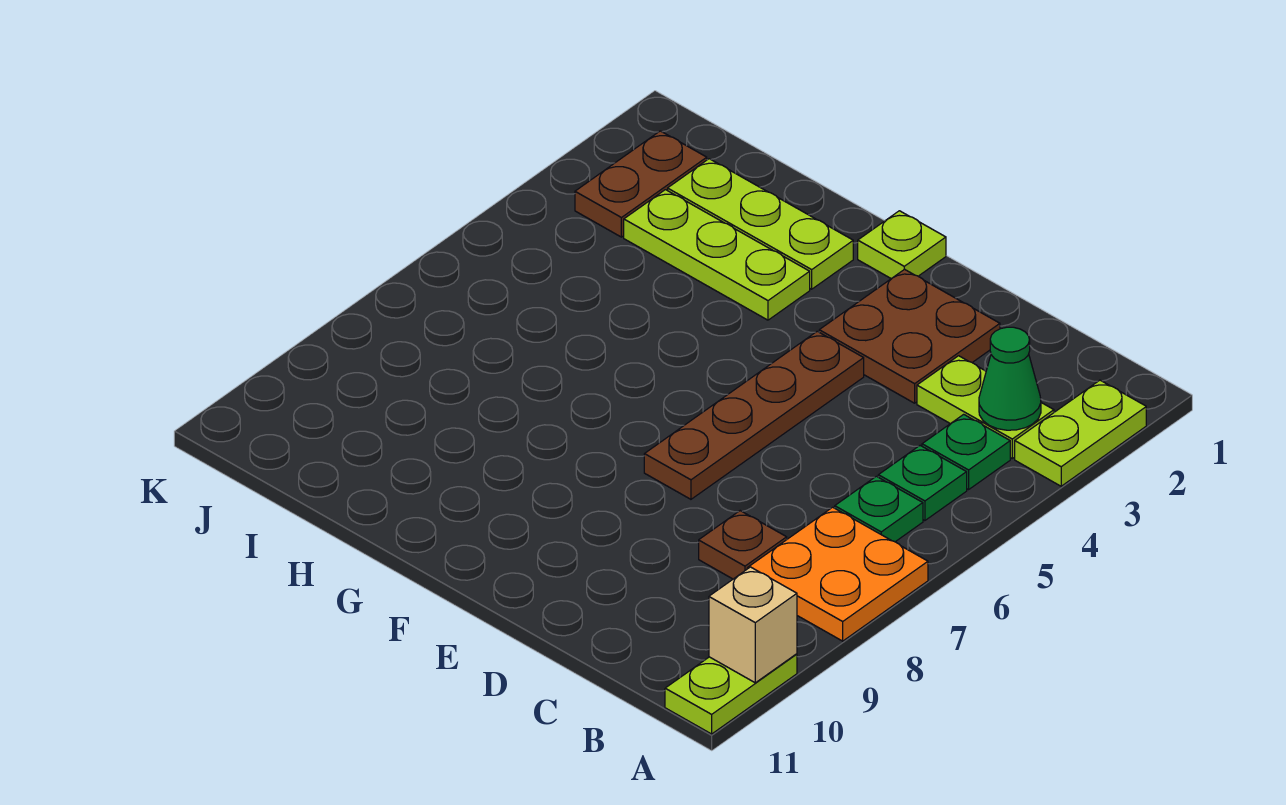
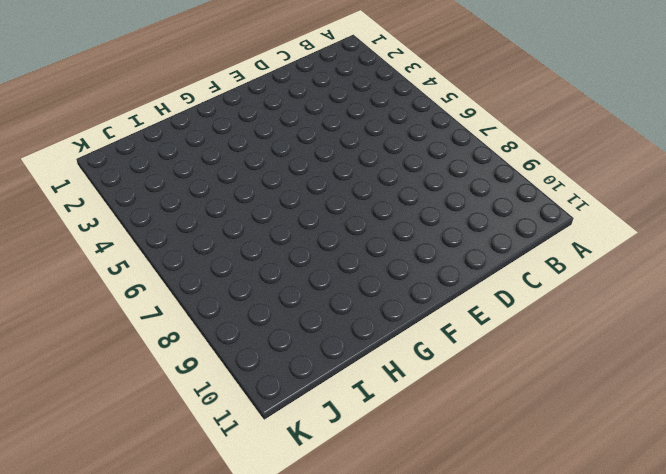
none -> lime 1x2 plate [1015,380,1146,486]
none -> orange 2x2 plate [747,507,928,641]
none -> lime 1x2 plate [665,654,797,734]

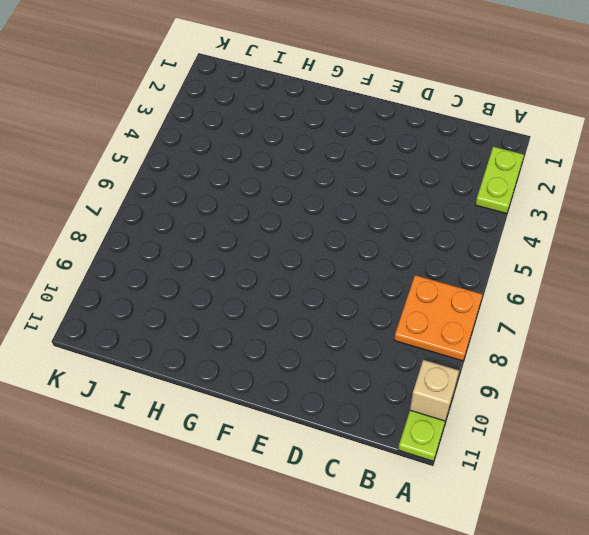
none -> lime 1x2 plate [917,356,1054,458]
none -> green 1x1 plate [922,414,1010,490]
none -> green 1x1 plate [878,446,967,521]

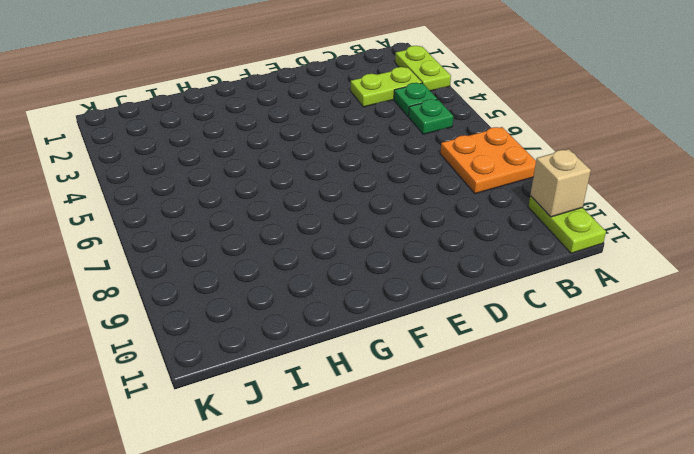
none -> green 1x1 plate [835,476,923,542]
none -> brown 1x1 plate [699,511,787,579]
none -> brown 2x2 plate [819,269,1000,403]

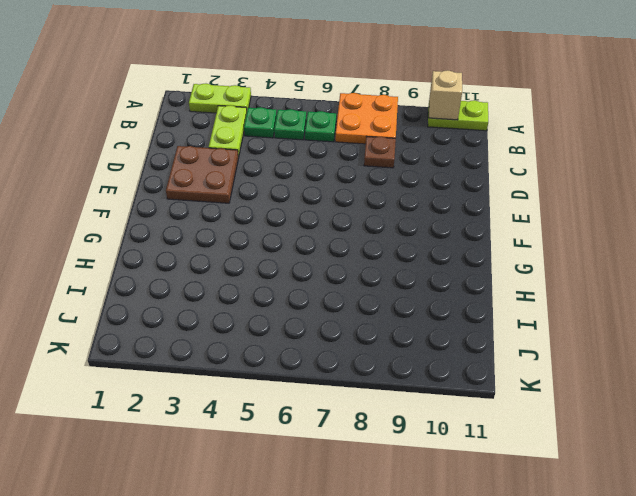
none -> brown 1x4 plate [644,331,864,499]
none -> lime 1x1 plate [858,211,946,279]
none -> lime 1x3 plate [668,159,853,289]

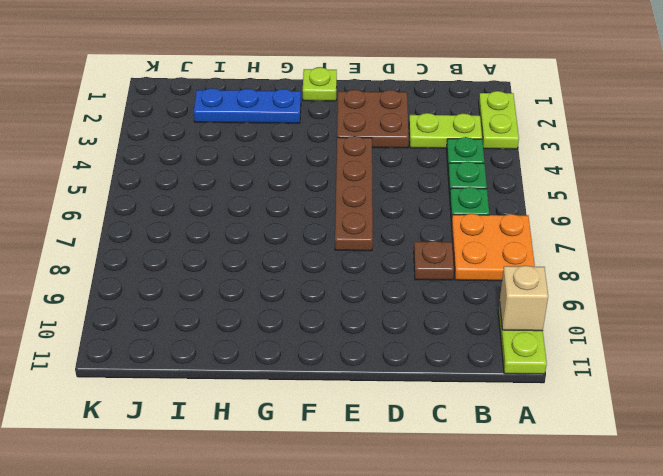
blue 1x3 plate [194,88,301,123] -> lime 1x3 plate [668,159,853,289]
none -> lime 1x3 plate [624,190,810,320]
none -> brown 1x2 plate [575,131,707,237]
none -> green 1x1 cone [979,327,1041,430]

